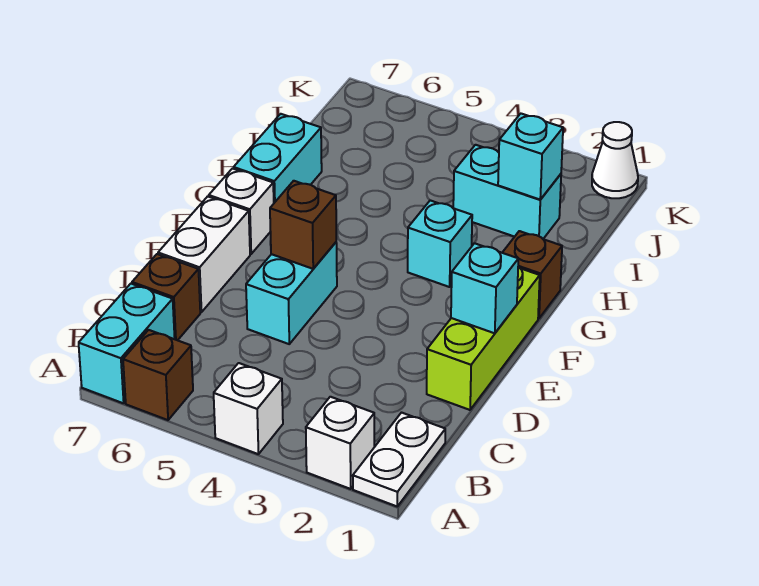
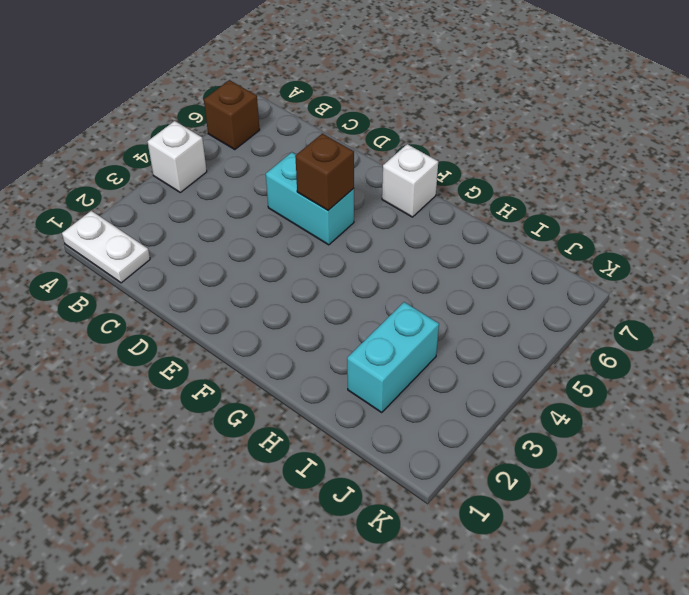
none -> white 1x1 brick [306,397,374,489]
none -> cyan 1x2 brick [79,284,175,403]
none -> brown 1x1 brick [132,254,200,340]

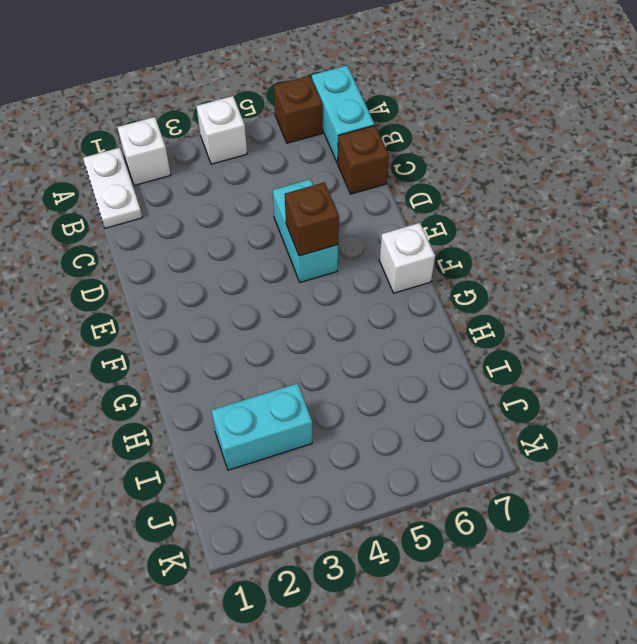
none -> lime 1x3 brick [427,267,540,410]
none -> white 1x2 brick [158,196,250,312]
none -> brown 1x1 brick [502,231,562,318]

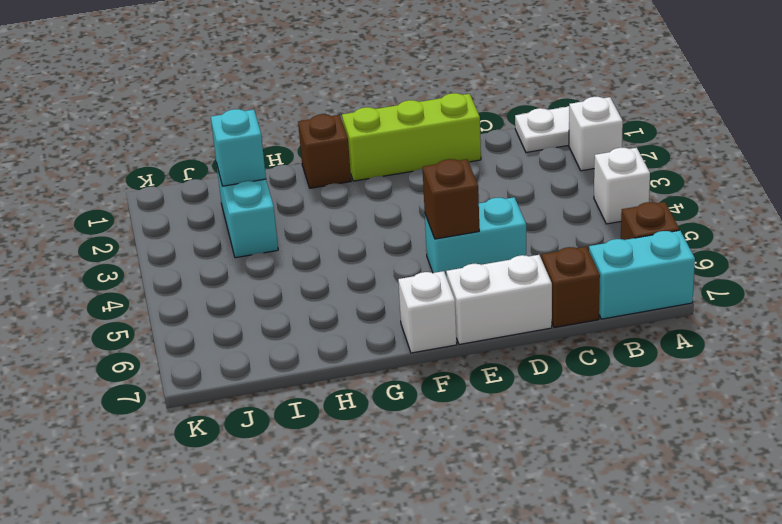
none -> cyan 1x1 brick [408,200,472,287]
none -> cyan 1x2 brick [234,114,322,203]
none -> white 1x1 cone [592,122,638,198]

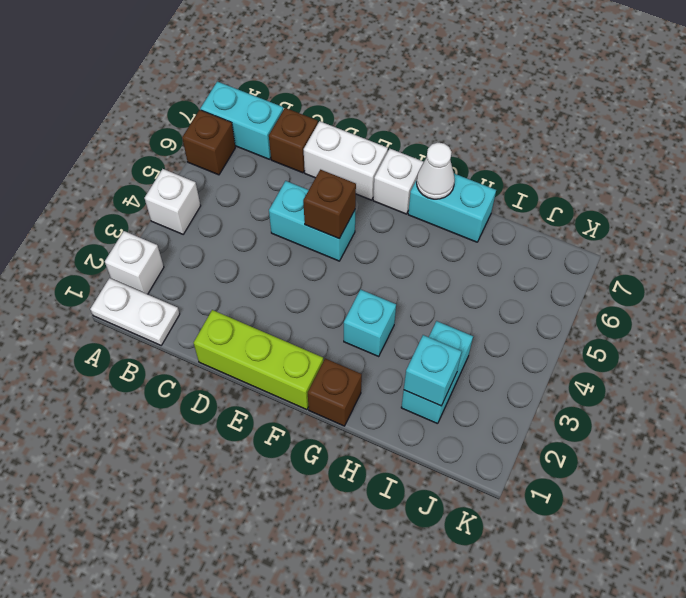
white 1x1 cone [417,143,455,199] -> white 1x1 cone moved to [592,122,638,198]
none -> cyan 1x1 brick [451,243,518,333]

